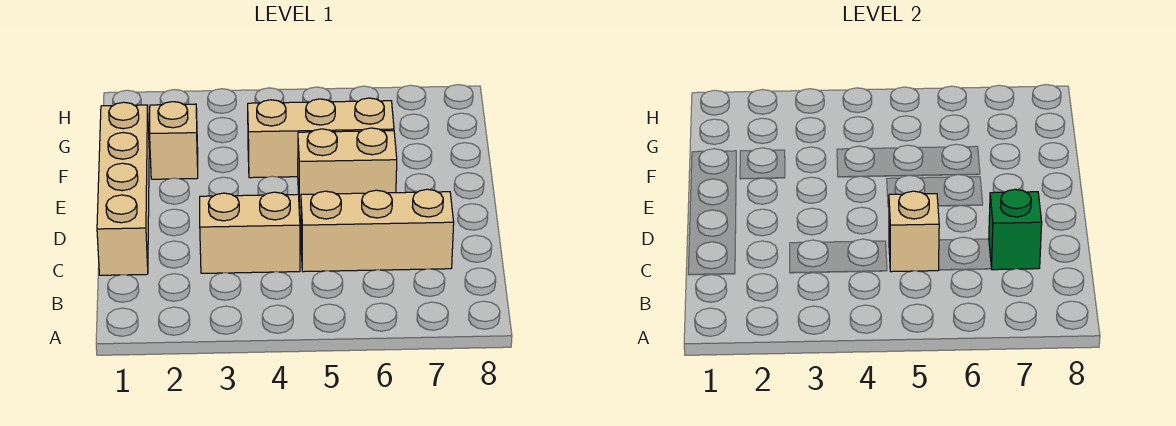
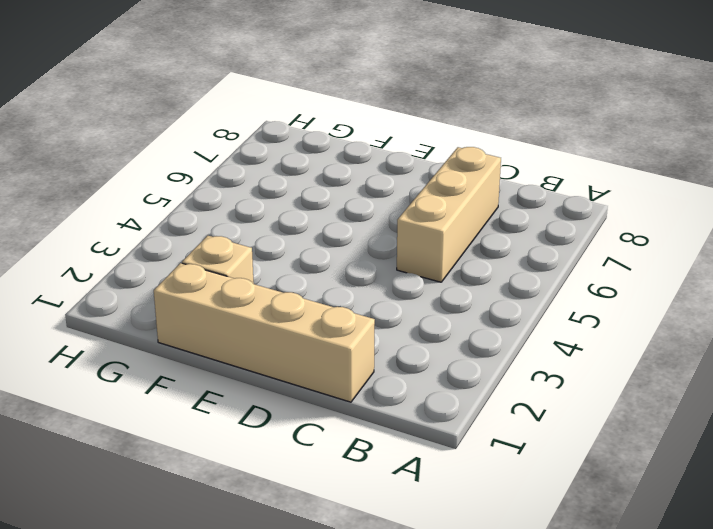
none -> tan 1x2 brick [200,192,300,273]
none -> tan 1x2 brick [298,128,397,207]

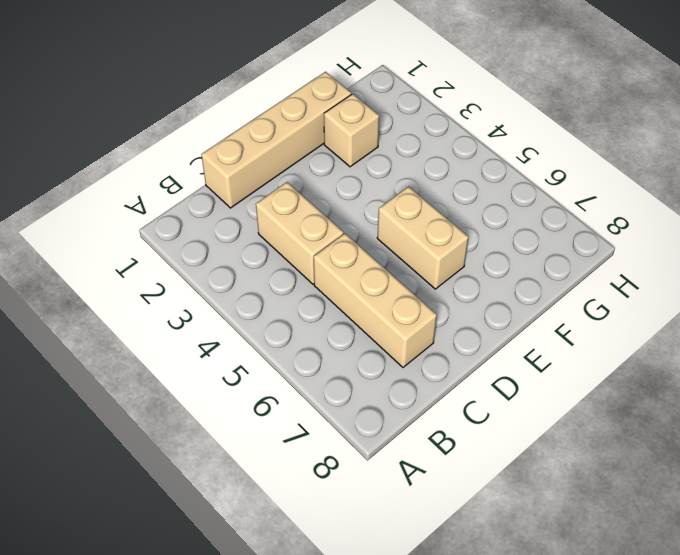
none -> tan 1x3 brick [248,98,394,178]
none -> tan 1x1 brick [889,191,939,272]

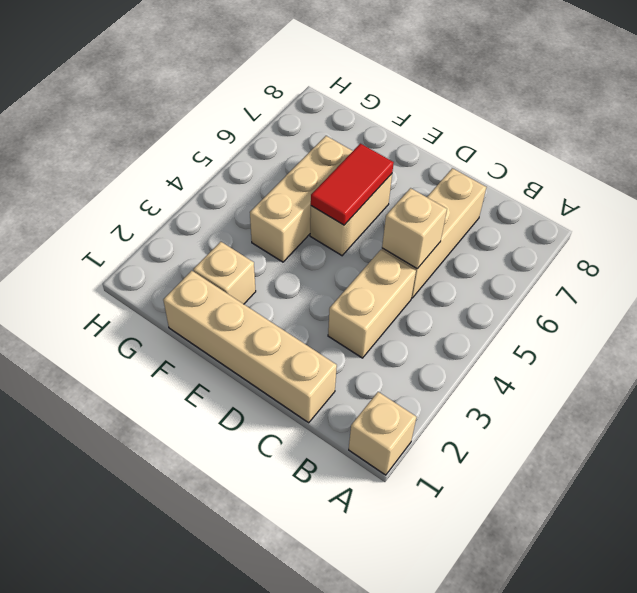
tan 1x1 brick [349,392,416,475] -> none
red 1x2 tile [311,144,394,225] -> none
none -> green 1x1 brick [989,189,1042,270]

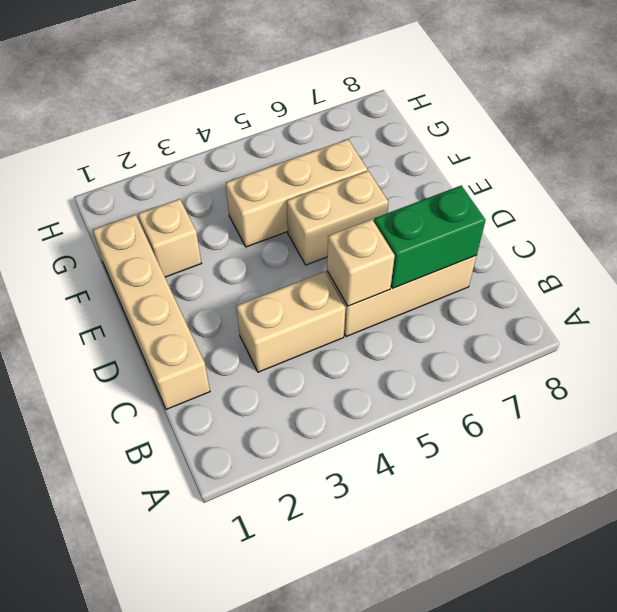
green 1x2 brick [374,186,486,288] -> green 1x1 brick [989,189,1042,270]

